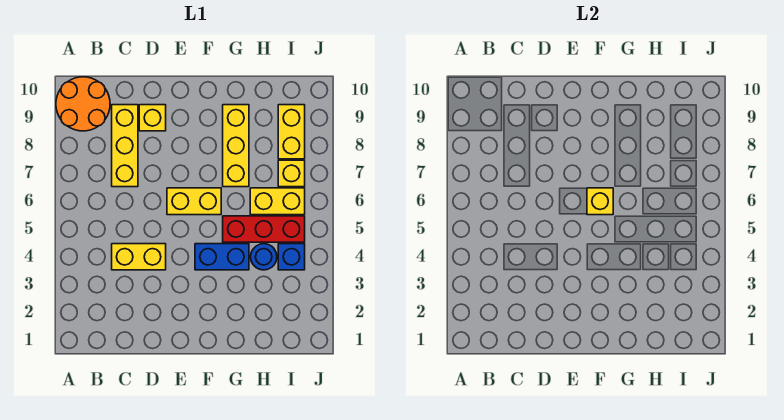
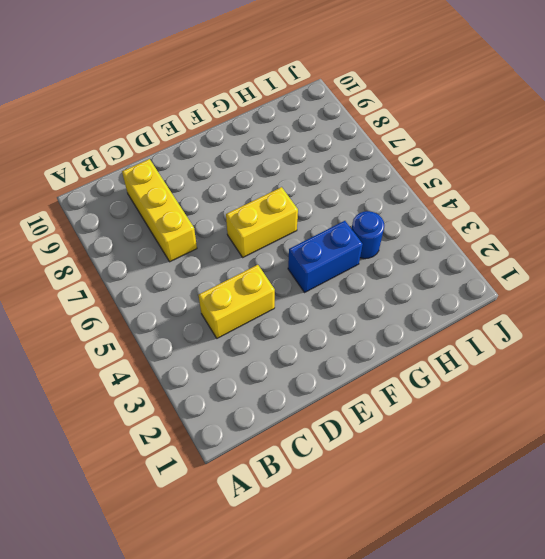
none -> orange 2x2 round brick [56,77,110,131]
none -> yellow 1x1 brick [139,105,166,131]
none -> red 1x3 brick [223,216,305,242]

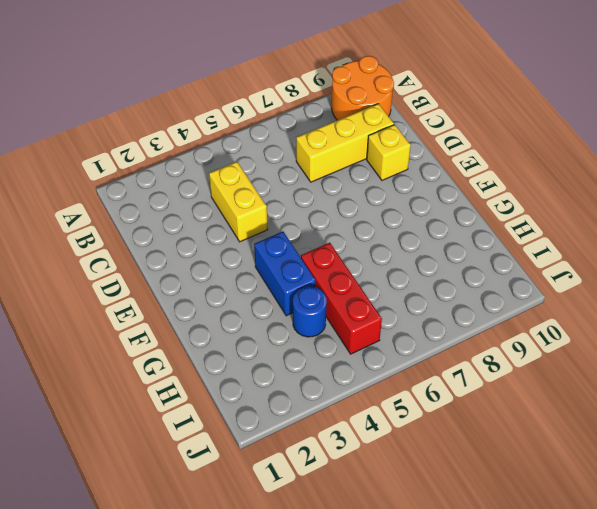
none -> yellow 1x2 brick [167,188,221,215]
none -> yellow 1x3 brick [223,105,249,187]
none -> yellow 1x2 brick [250,188,305,215]

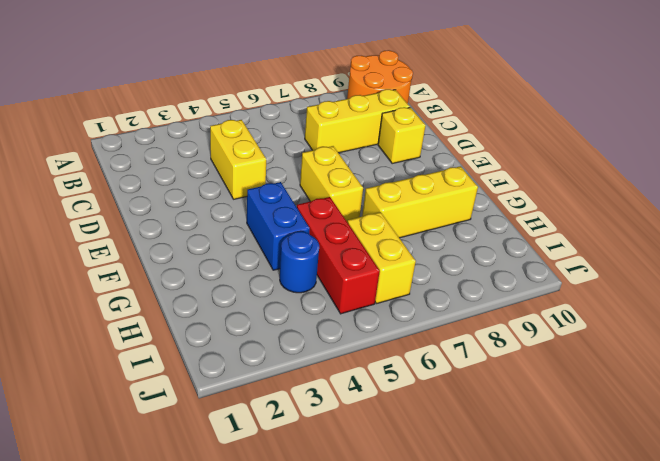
none -> blue 1x1 brick [278,244,305,270]
none -> yellow 1x1 brick [278,160,305,187]
none -> yellow 1x2 brick [278,105,305,159]

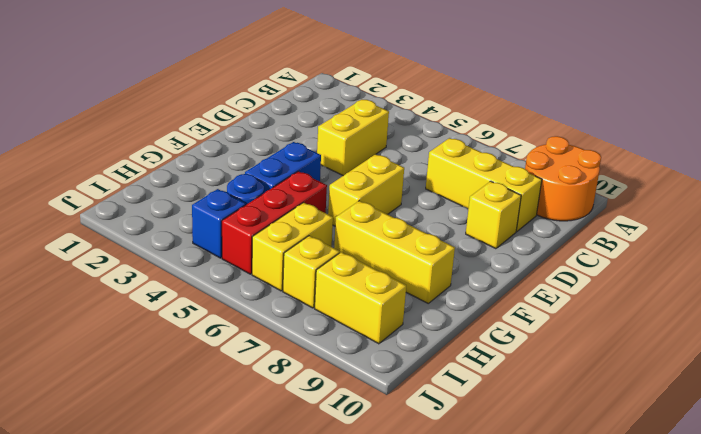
none -> yellow 1x1 brick [587,188,613,215]

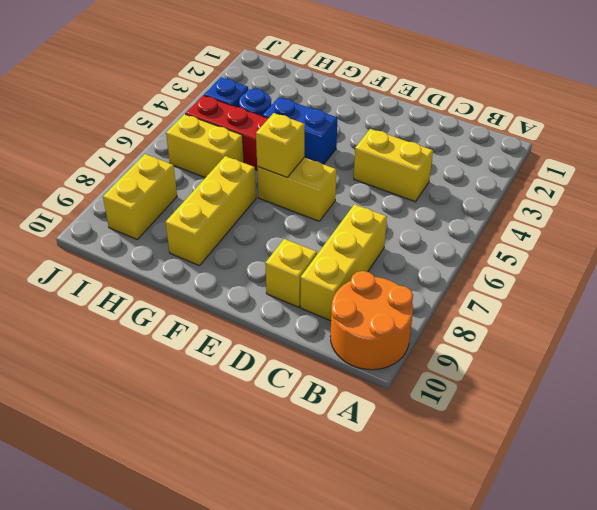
none -> yellow 1x1 brick [278,160,305,187]

